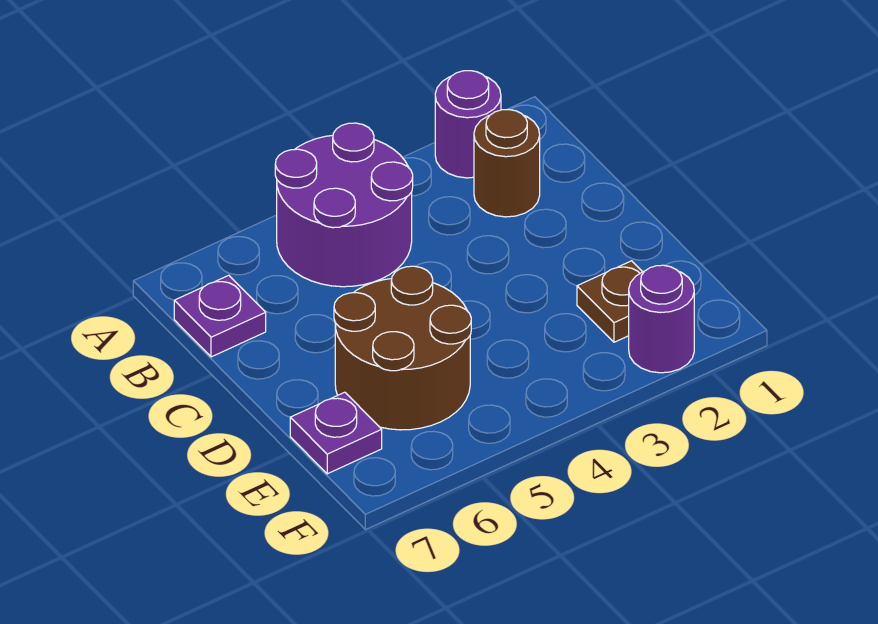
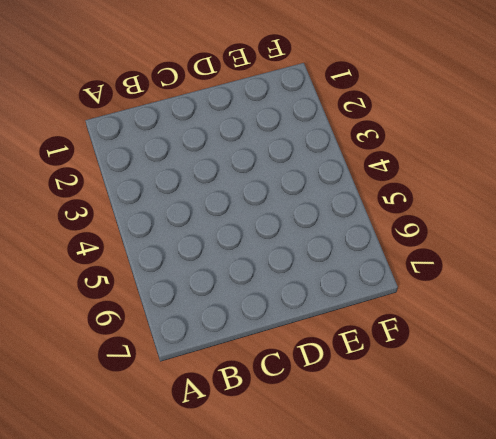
none -> purple 1x1 round brick [435,71,501,178]
none -> purple 2x2 round brick [275,123,413,287]

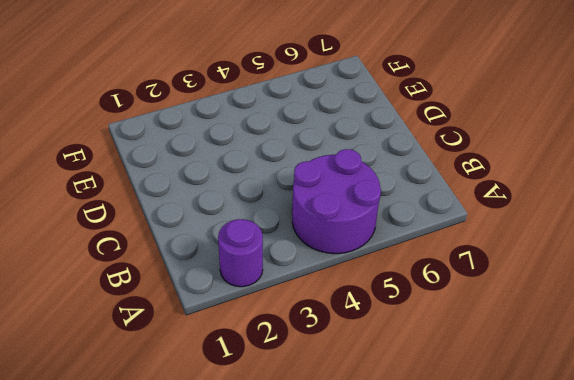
none -> brown 1x1 round brick [474,110,540,217]
none -> purple 1x1 plate [174,275,266,357]

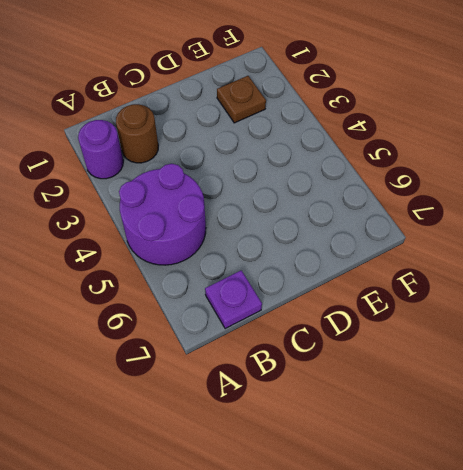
none -> brown 2x2 round brick [334,266,471,430]
none -> purple 1x1 plate [290,392,382,474]

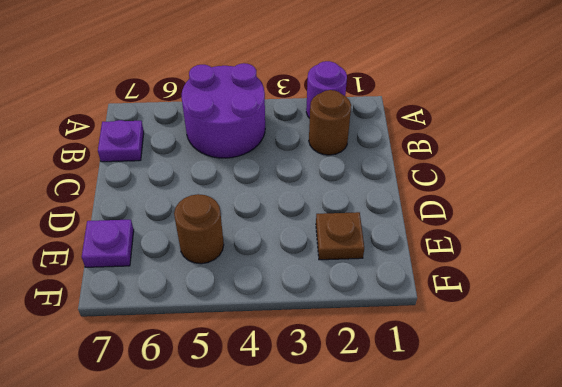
brown 1x1 round brick [174,194,224,264] -> brown 2x2 round brick [334,266,471,430]
none -> purple 1x1 round brick [629,265,694,373]

